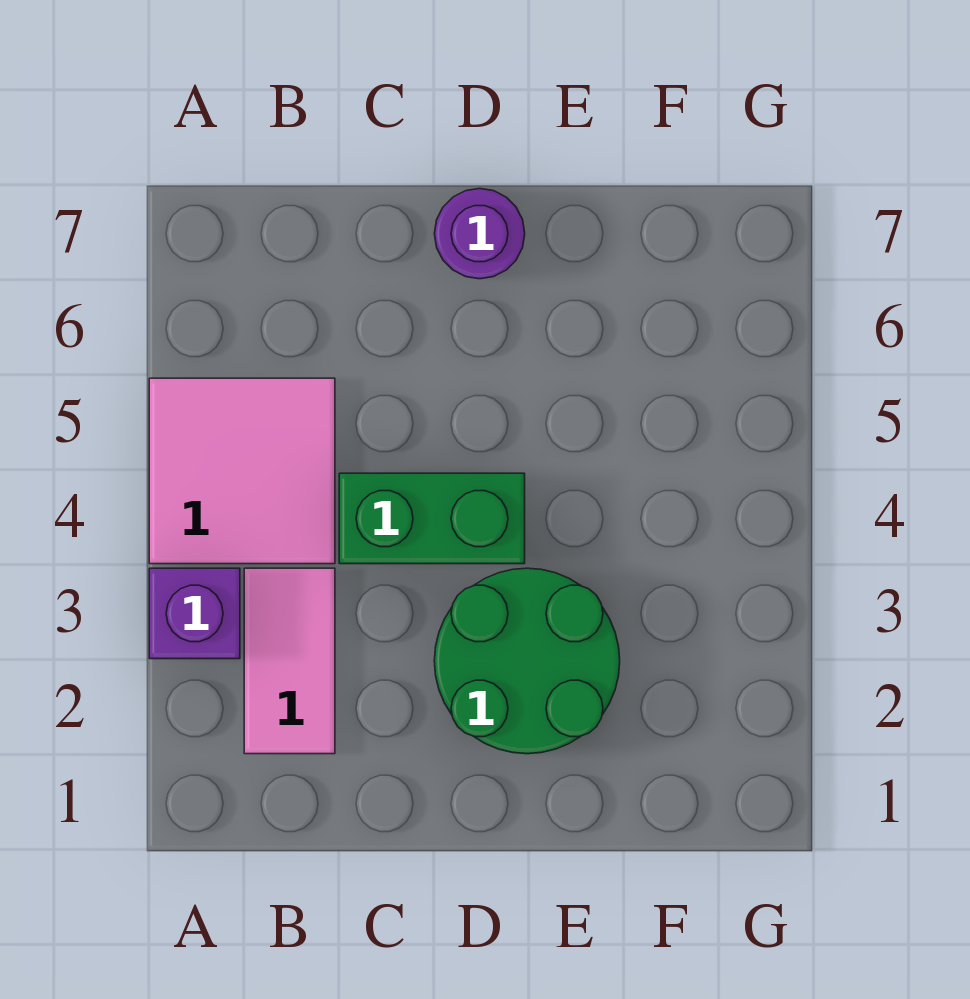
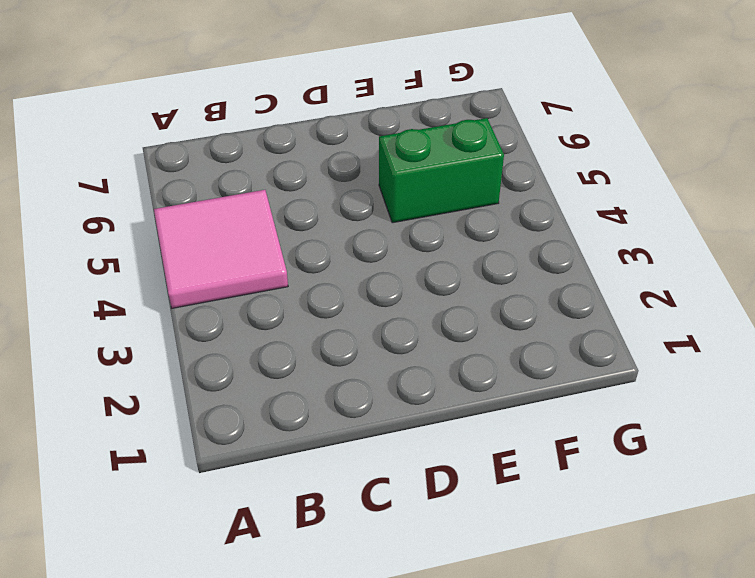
green 1x2 brick [379,118,504,223] -> green 1x2 brick moved to [339,473,525,564]
none -> purple 1x1 brick [149,568,240,659]
none -> pink 1x2 tile [244,568,335,754]

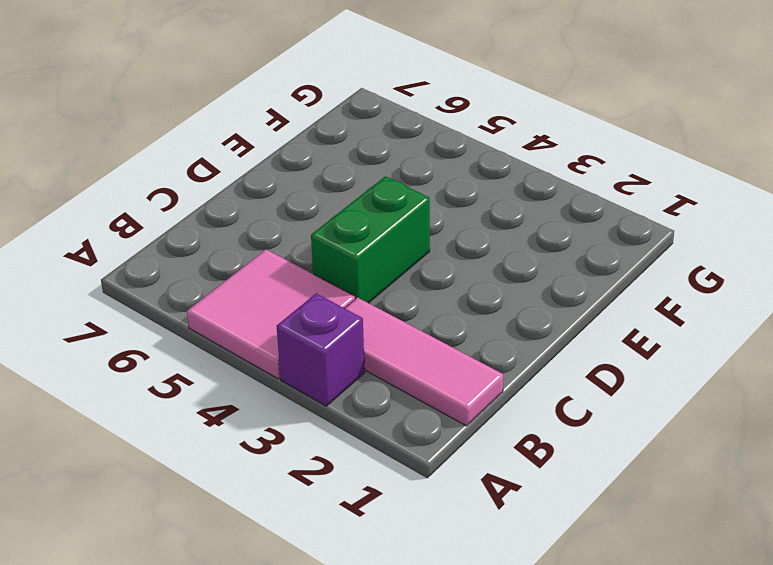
pink 1x3 tile [345,298,503,426] -> pink 1x2 tile [244,568,335,754]
none -> green 2x2 round brick [434,568,620,754]
none -> purple 1x1 round brick [434,188,525,279]

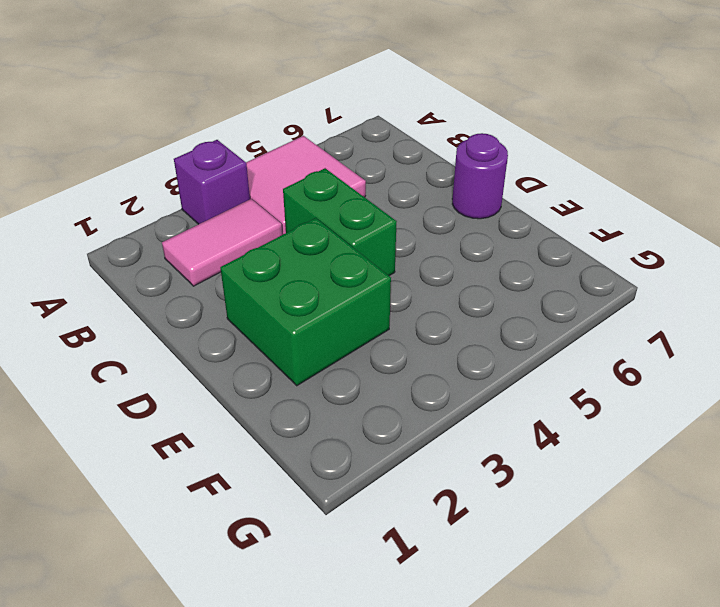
green 2x2 brick [220,218,391,386] -> green 2x2 round brick [434,568,620,754]

